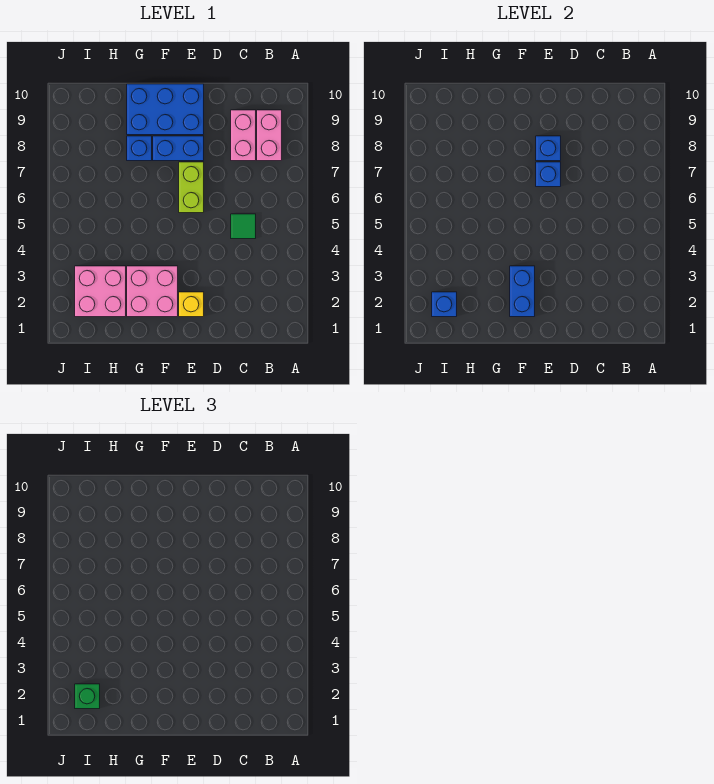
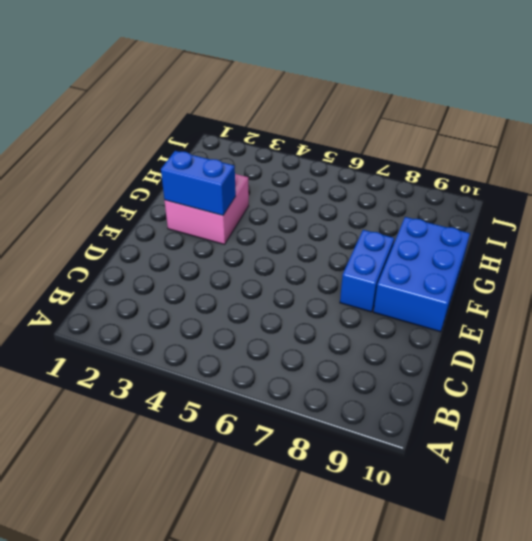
none -> pink 1x2 brick [257,110,282,161]
none -> green 1x1 tile [231,214,256,239]
none -> pink 1x2 brick [231,110,256,161]

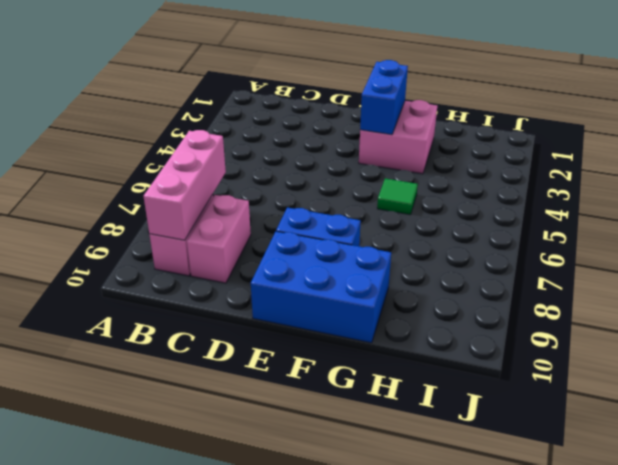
pink 1x3 brick [144,130,226,240] -> none
green 1x1 tile [377,178,418,215] -> green 1x1 tile moved to [231,214,256,239]
none -> yellow 1x1 brick [179,292,204,317]
none -> lime 1x2 brick [179,162,204,213]
none -> blue 1x1 brick [127,136,152,161]

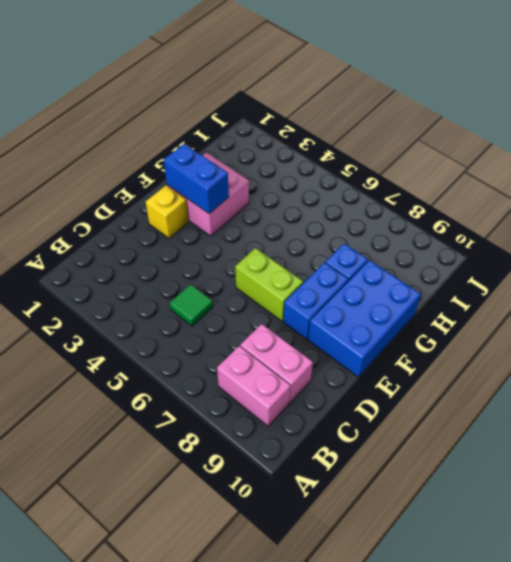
none -> pink 2x2 brick [75,266,126,317]
none -> blue 1x1 brick [536,162,561,187]
none -> blue 1x1 brick [536,136,561,161]

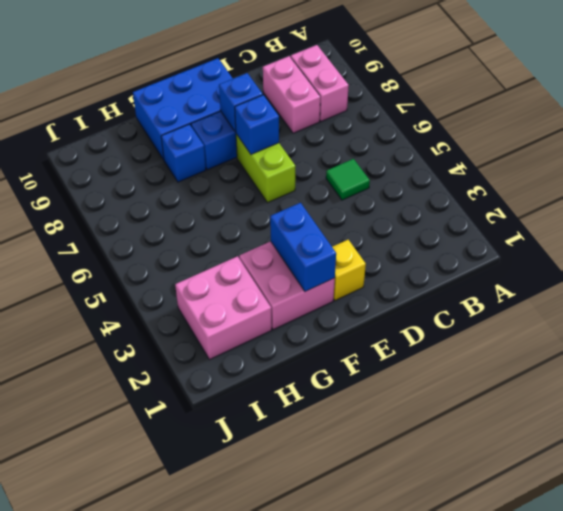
none -> blue 1x1 brick [432,292,457,317]
none -> green 1x1 brick [75,684,100,709]

